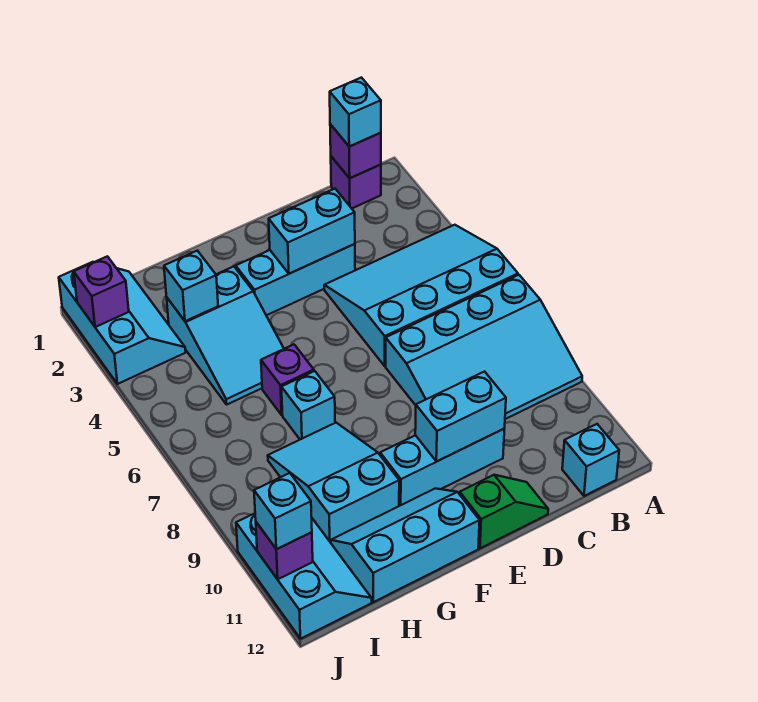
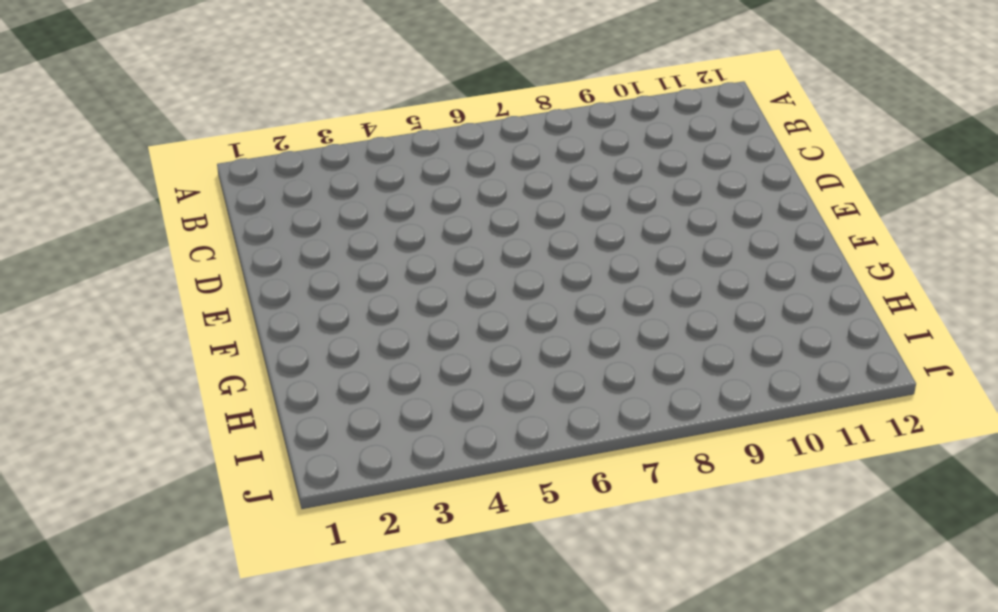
none -> cyan 3x4 slope [324,225,518,366]
none -> cyan 3x4 slope [386,275,582,419]
none -> purple 1x1 brick [331,157,381,208]

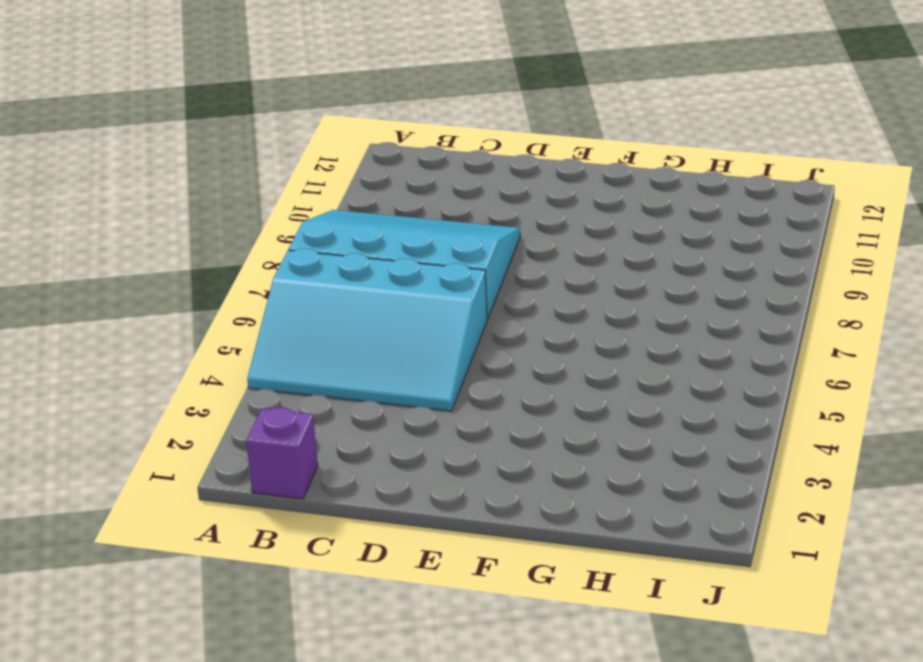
none -> cyan 1x1 brick [562,424,619,496]
none -> cyan 1x3 brick [236,244,355,315]
none -> cyan 1x3 brick [380,429,504,506]

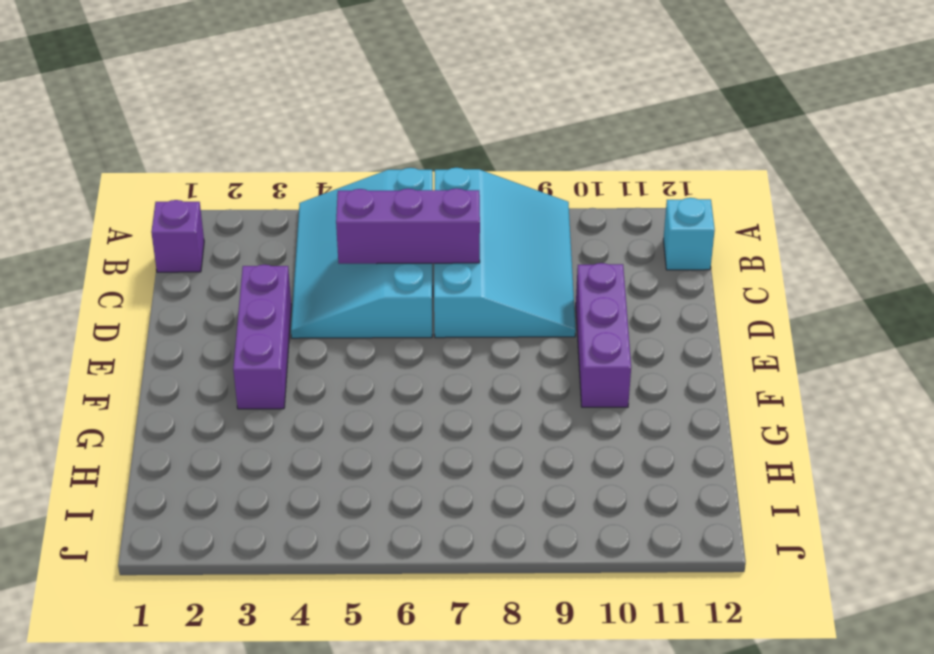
purple 1x3 brick [336,188,480,264] -> none
purple 1x3 brick [233,265,291,409] -> cyan 1x3 brick [236,244,355,315]
purple 1x3 brick [576,263,631,407] -> cyan 1x3 brick [380,429,504,506]
none -> green 1x2 slope [460,475,548,548]
none -> cyan 2x3 slope [331,488,480,602]
none -> cyan 2x3 slope [167,267,284,404]

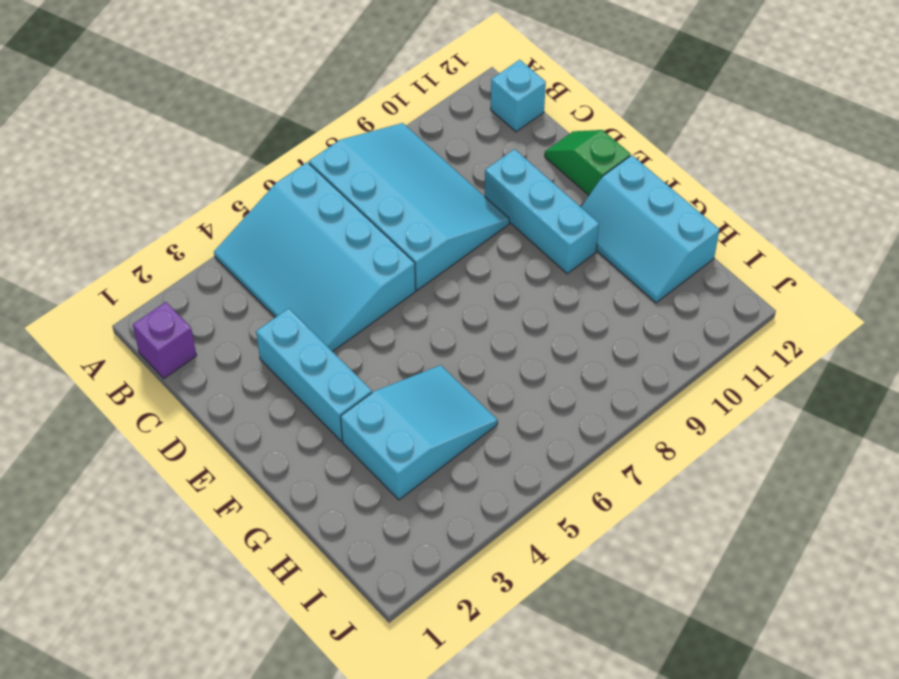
none -> purple 1x1 brick [261,344,314,415]
none -> cyan 1x1 brick [281,371,335,439]
none -> cyan 2x3 slope [268,423,399,543]

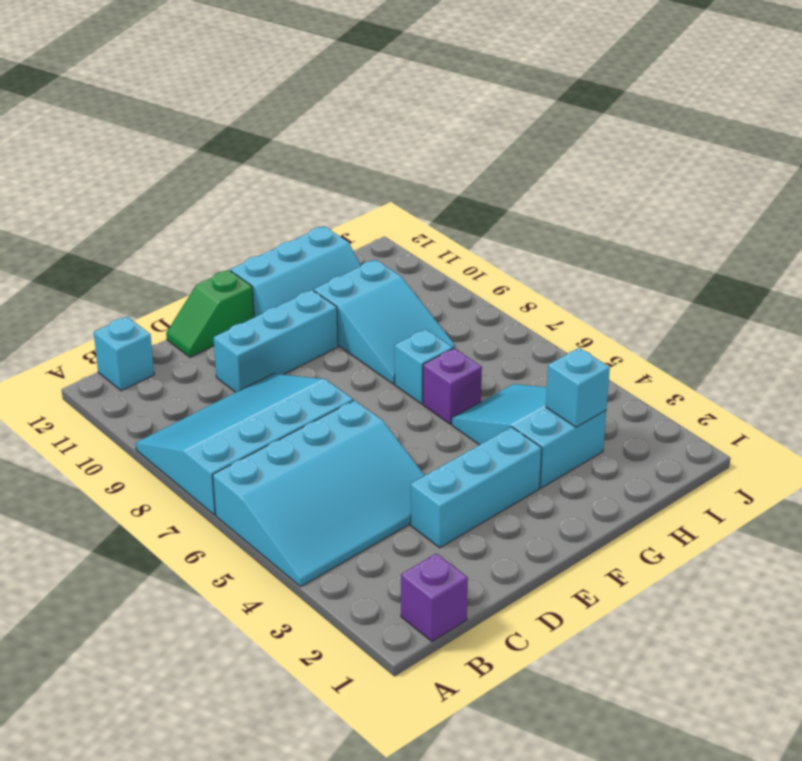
none -> cyan 2x3 slope [59,262,186,384]
none -> cyan 2x3 slope [236,513,372,639]
none -> purple 1x1 brick [330,124,381,178]

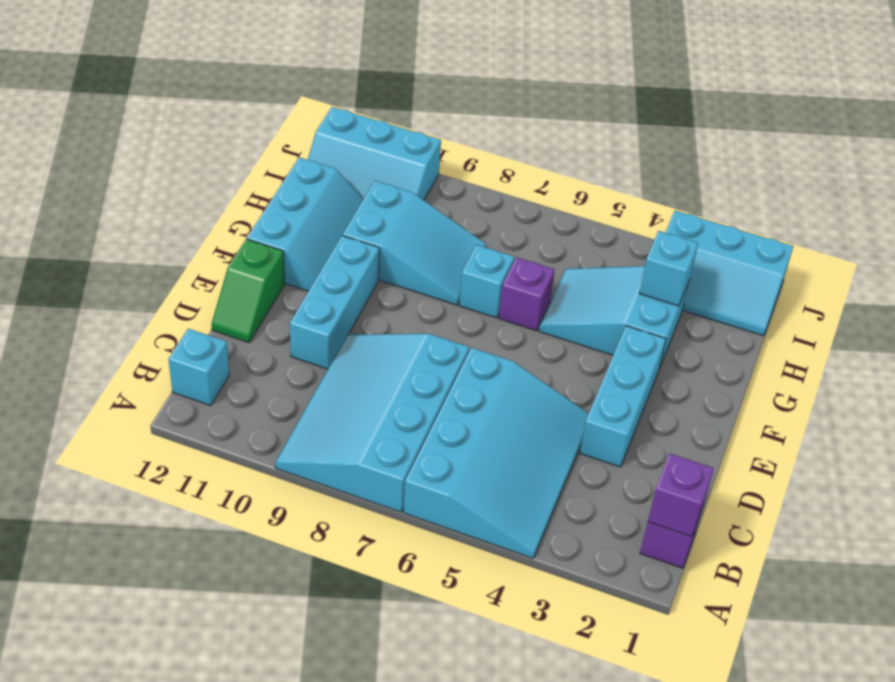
none -> cyan 1x2 brick [269,189,355,274]
none -> cyan 1x2 brick [415,372,506,461]
none -> purple 1x1 brick [74,256,129,327]

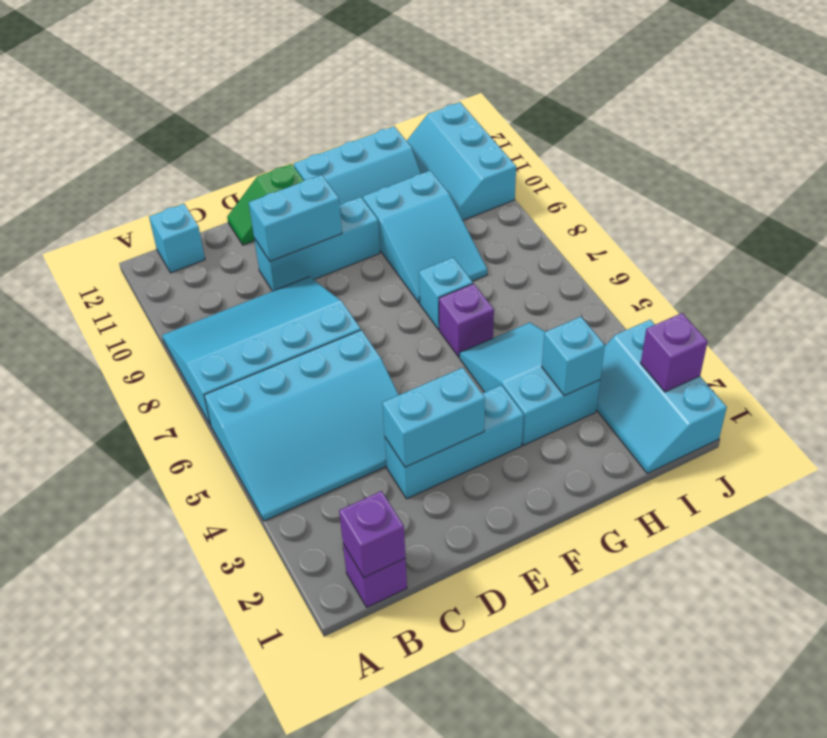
none -> purple 1x1 brick [256,522,313,579]
none -> cyan 1x1 brick [330,78,381,146]
none -> cyan 1x1 brick [254,473,312,549]

